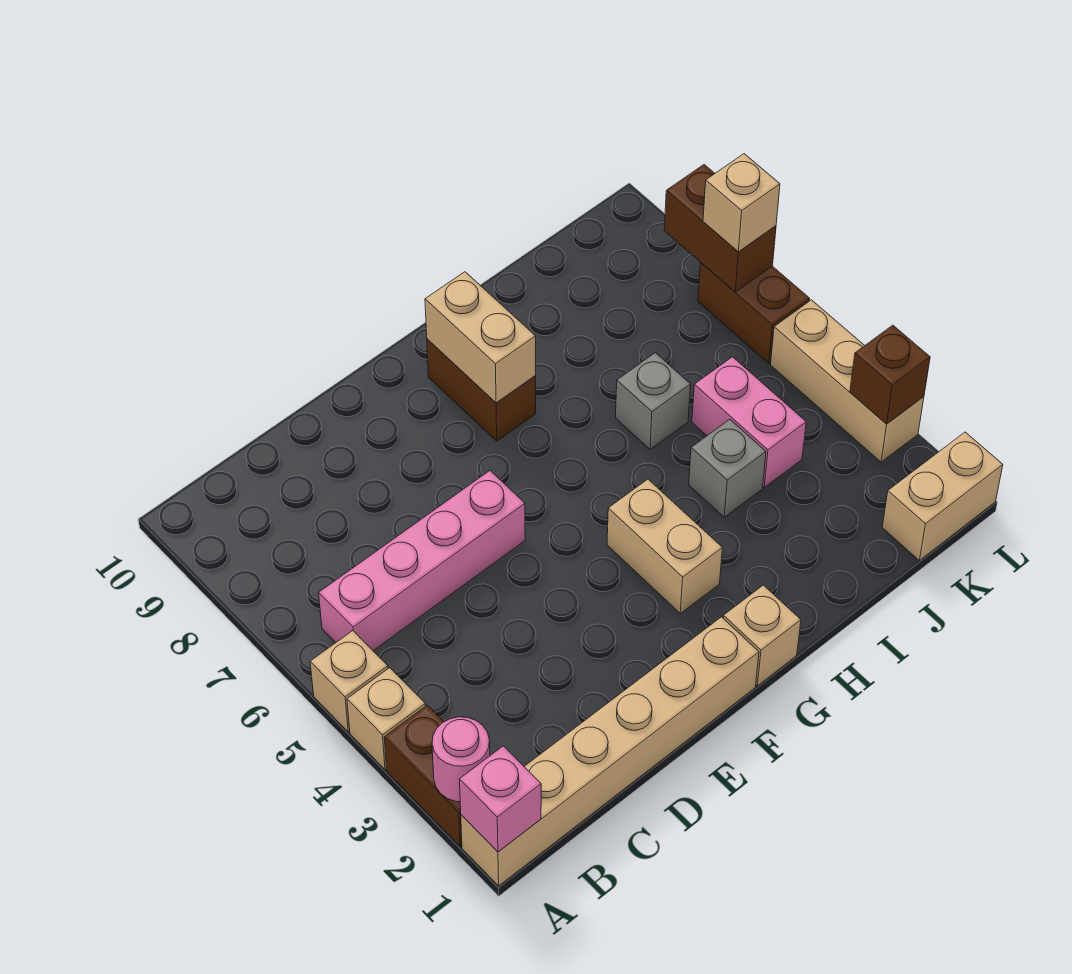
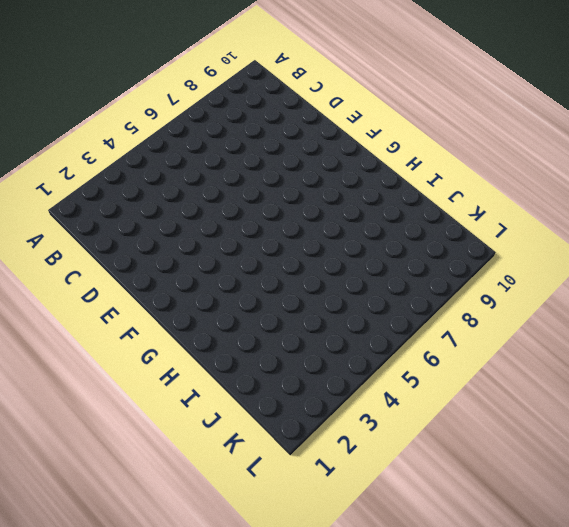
none -> tan 1x6 brick [461,617,759,886]
none -> brown 1x2 brick [384,705,462,847]
none -> tan 1x1 brick [347,668,426,770]

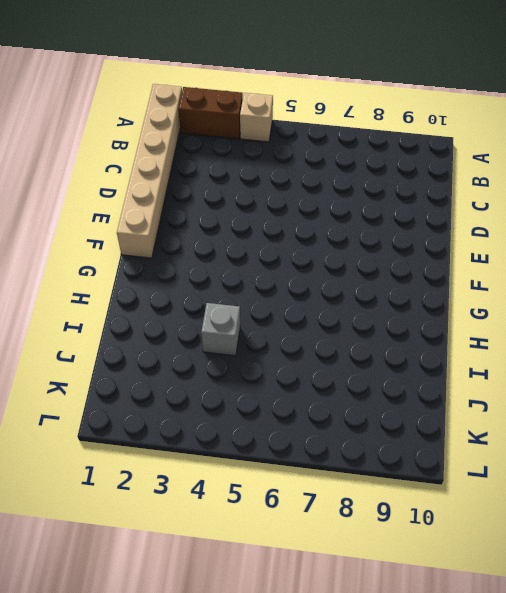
none -> tan 1x1 brick [310,631,388,732]
none -> pink 1x4 brick [319,471,525,651]
none -> tan 1x1 brick [723,585,801,686]

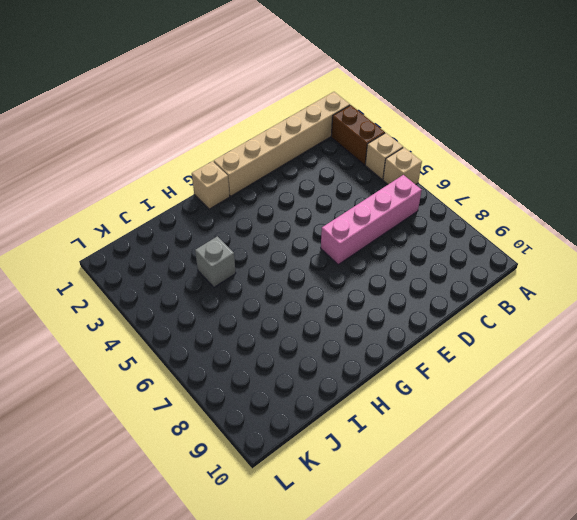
none -> tan 1x2 brick [607,479,722,613]
none -> brown 1x2 brick [427,339,536,441]
none -> grey 1x1 brick [616,353,691,450]

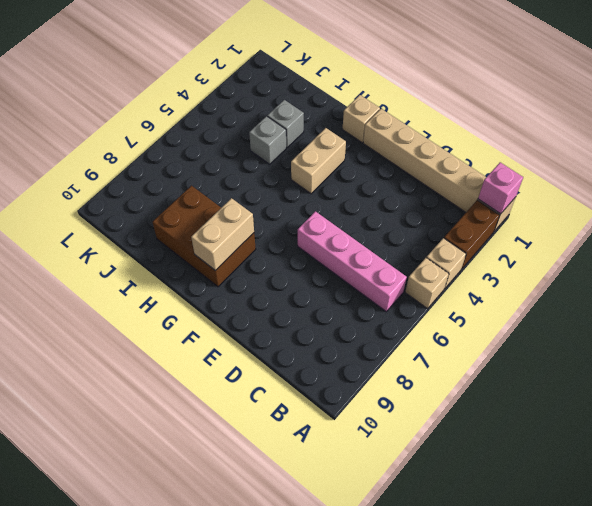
brown 2x3 brick [153,186,256,287] -> brown 1x2 brick [427,339,536,441]
grey 1x1 brick [267,100,304,147] -> grey 1x1 brick moved to [616,353,691,450]
none -> pink 1x2 brick [692,357,806,487]
none -> tan 1x2 brick [882,432,1003,561]
none -> tan 1x3 brick [771,300,924,462]

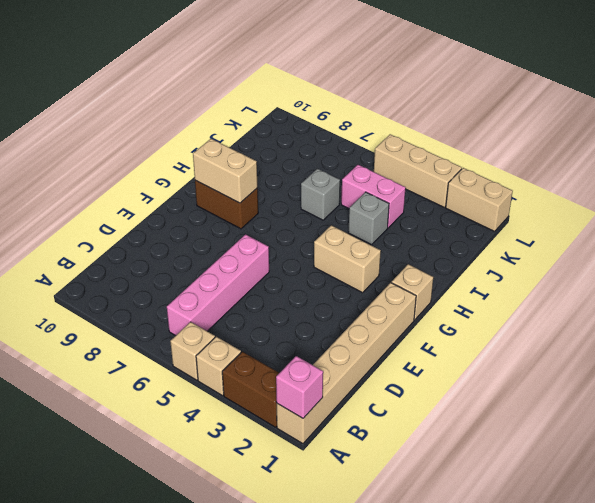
tan 1x2 brick [446,168,513,231] -> tan 1x2 brick turned to [882,432,1003,561]
none -> brown 1x2 brick [698,263,810,363]
none -> pink 1x1 round brick [432,717,490,802]
none -> brown 1x1 brick [850,325,930,424]

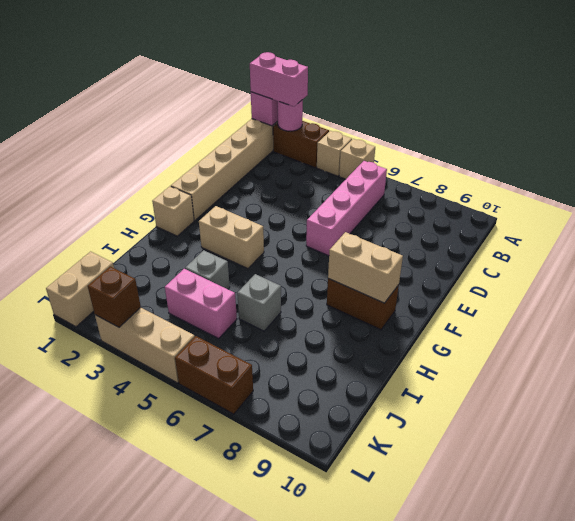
pink 1x2 brick [250,52,308,107] -> none
none -> brown 1x2 brick [664,165,776,292]
none -> tan 1x1 brick [703,154,780,252]

